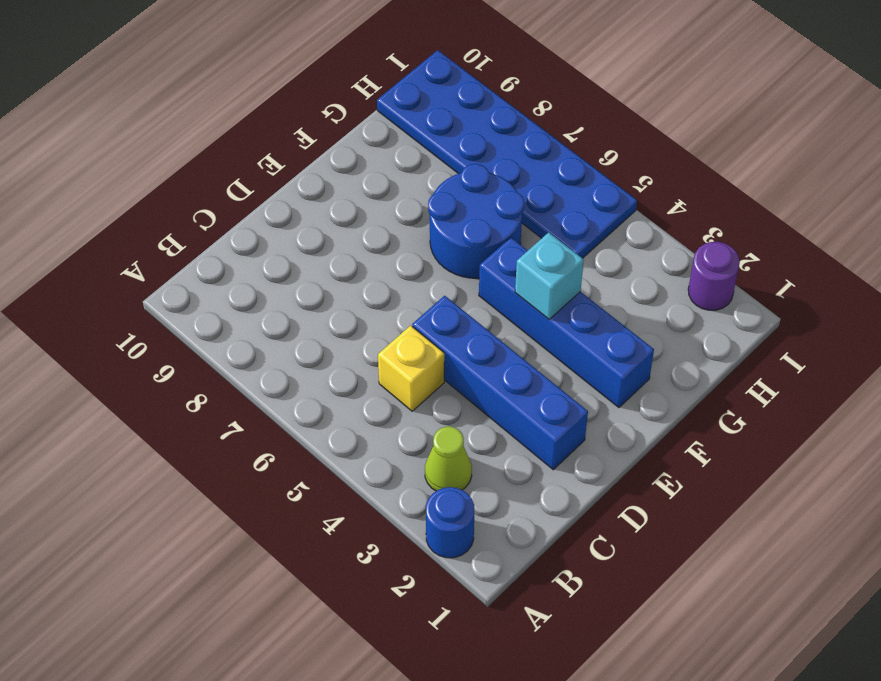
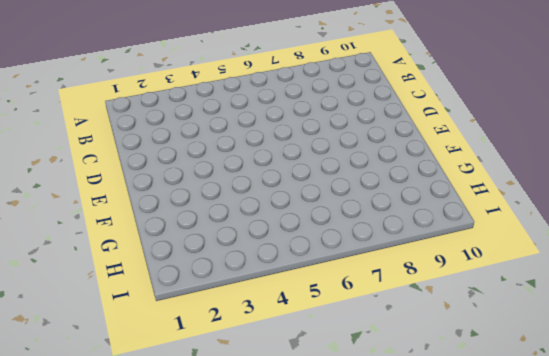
none -> blue 1x1 round brick [426,487,474,558]
none -> lime 1x1 cone [425,426,472,491]

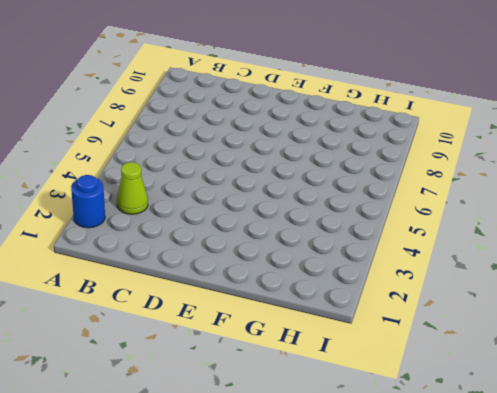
none -> yellow 1x1 brick [378,325,444,411]
none -> blue 1x4 brick [412,296,588,470]

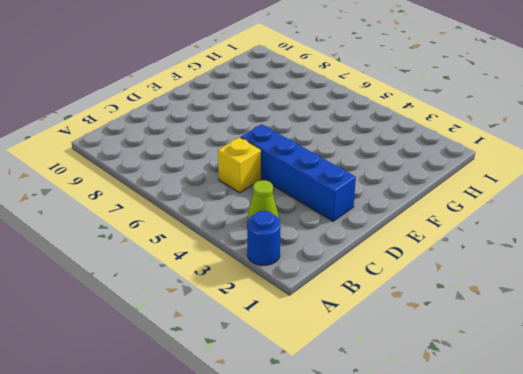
none -> blue 1x4 brick [479,238,654,408]
none -> blue 2x2 round brick [428,164,524,278]

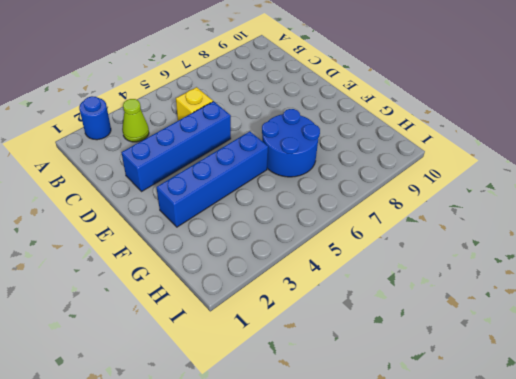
none -> blue 2x6 plate [377,50,637,258]
none -> purple 1x1 round brick [688,242,740,310]

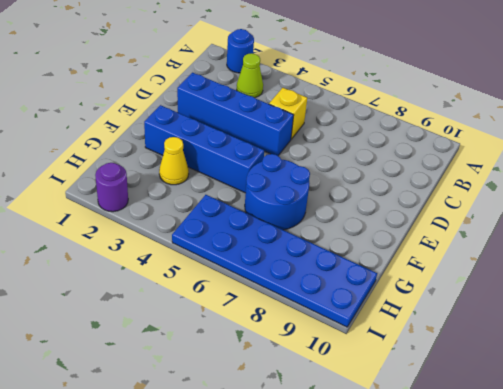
yellow 1x1 cone [159,137,189,185] -> none
none -> cyan 1x1 brick [515,232,584,319]

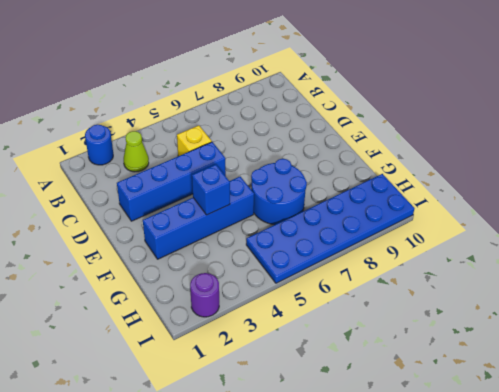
blue 1x1 brick [192,165,230,215] -> cyan 1x1 brick [515,232,584,319]

